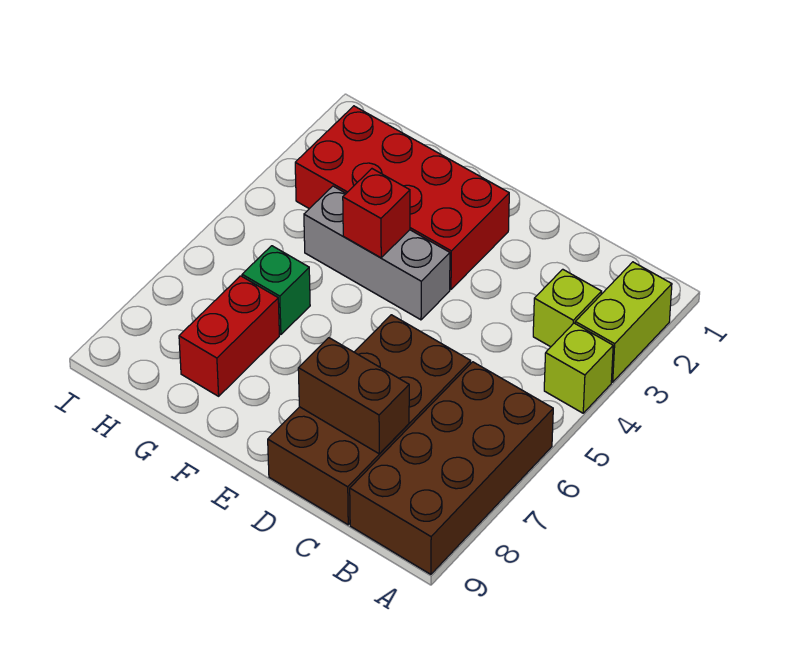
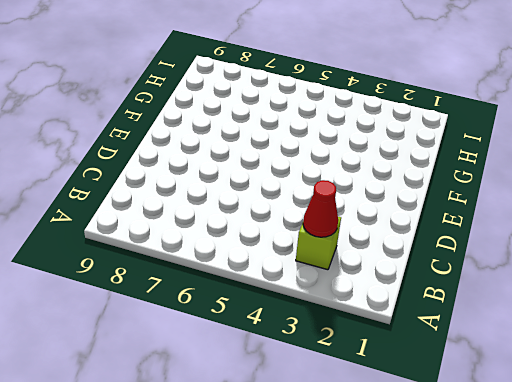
red 1x1 cone [303,180,338,237] -> none
none -> lime 1x2 brick [575,262,672,382]
none -> lime 1x1 brick [544,323,613,413]

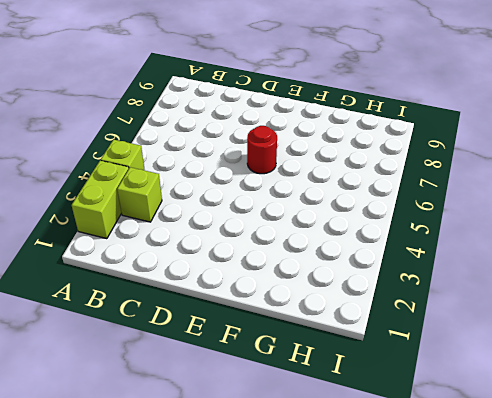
red 1x1 round brick [247,126,277,174] -> none
none -> brown 2x4 brick [350,362,553,574]
none -> brown 2x4 brick [268,315,471,525]

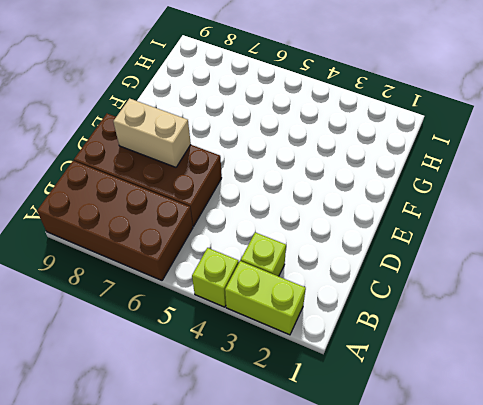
tan 1x2 brick [113,98,191,167] -> brown 1x2 brick [298,338,409,454]
none -> red 2x4 brick [295,106,509,290]
none -> grey 1x3 brick [304,186,450,320]

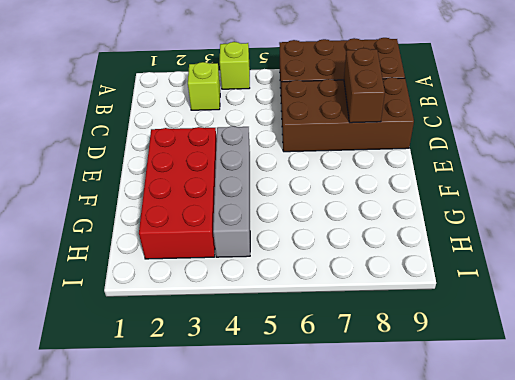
grey 1x4 brick [213,126,250,257] -> grey 1x3 brick [304,186,450,320]
none -> lime 1x2 brick [575,262,672,382]
none -> green 1x1 brick [242,246,310,335]

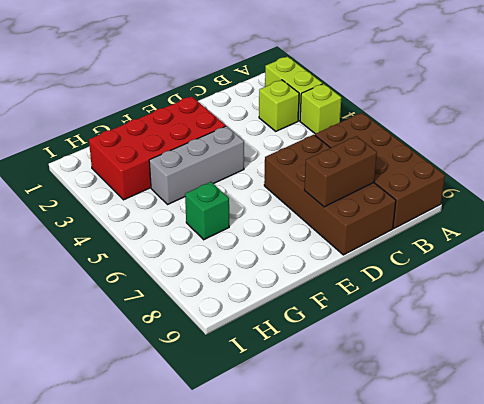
none -> red 1x2 brick [179,276,279,396]
none -> red 1x1 brick [343,169,410,258]

